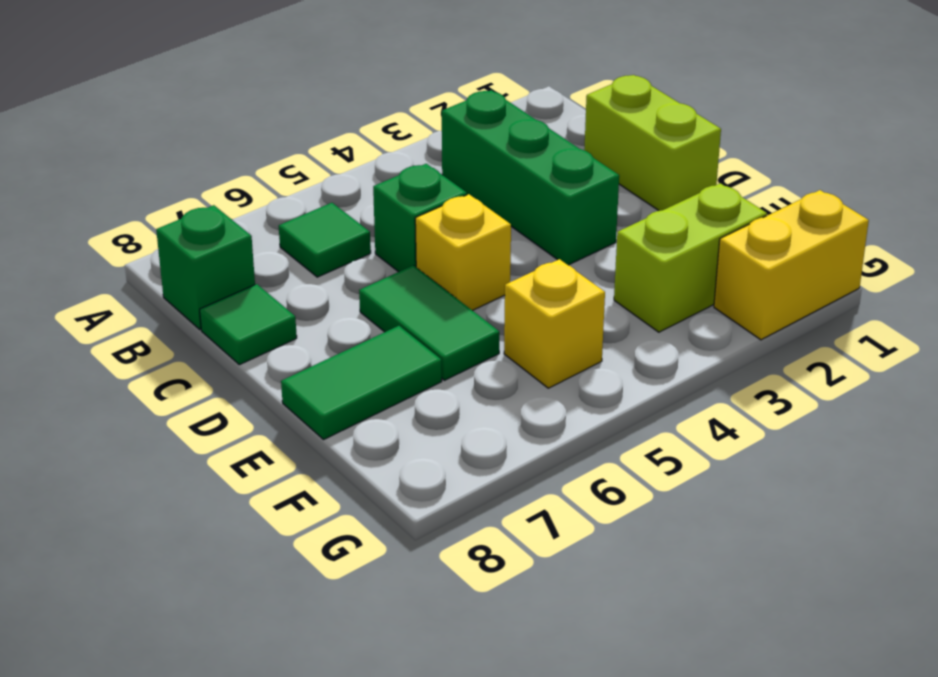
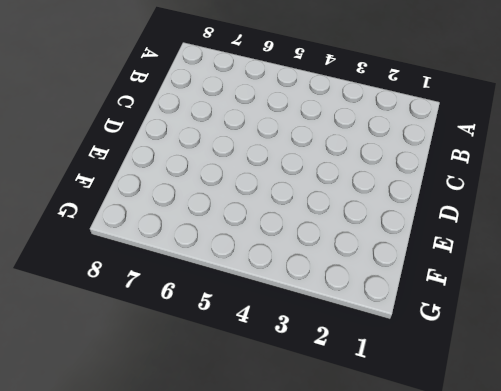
none -> green 1x3 brick [442,90,619,265]
none -> green 1x1 tile [279,203,371,277]
none -> green 1x1 brick [156,205,255,329]

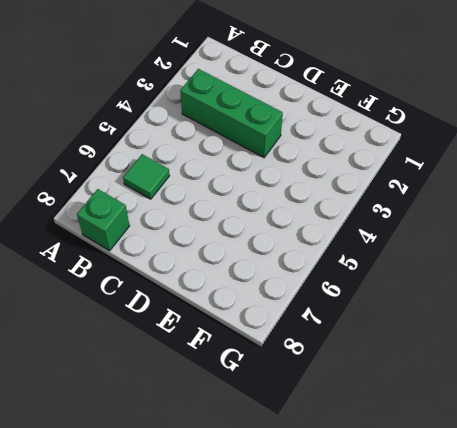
none -> lime 1x2 brick [584,75,721,211]
none -> green 1x1 brick [373,164,467,272]
none -> green 1x1 tile [200,284,297,365]

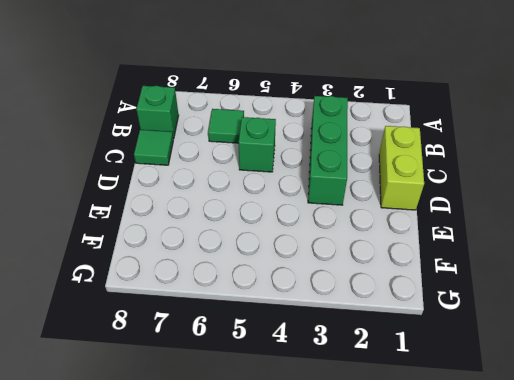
none -> yellow 1x1 brick [415,194,511,311]
none -> green 1x2 tile [359,265,499,380]
none -> green 1x2 tile [281,326,442,439]

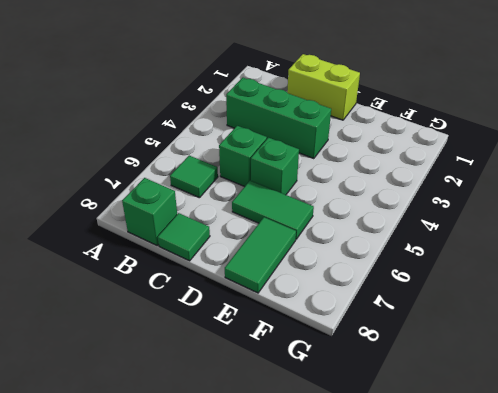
green 1x1 brick [251,138,299,195] -> yellow 1x1 brick [415,194,511,311]
none -> lime 1x2 brick [614,183,767,332]
none -> yellow 1x1 brick [504,259,605,388]
none -> yellow 1x2 brick [714,190,869,340]

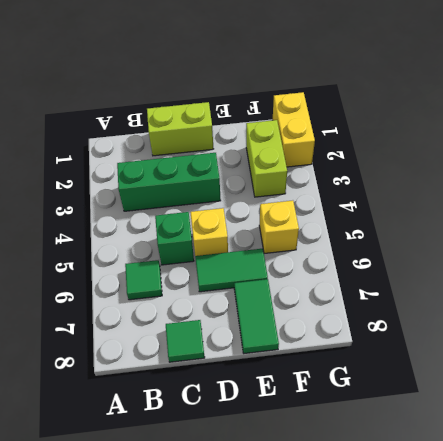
none -> green 1x1 brick [156,205,255,329]

